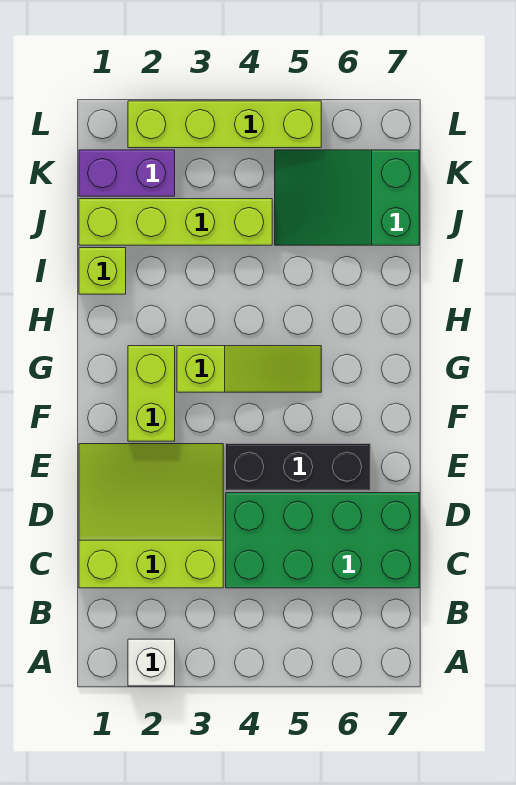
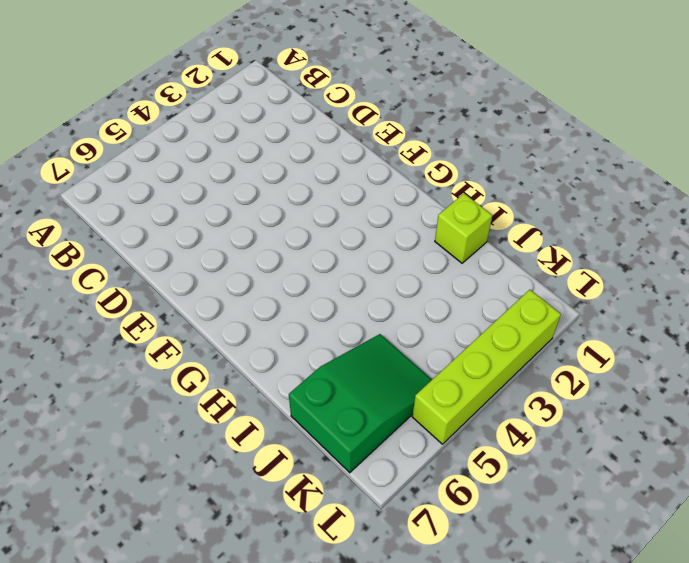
none -> white 1x1 brick [128,639,175,686]
none -> lime 3x3 slope [79,444,223,588]

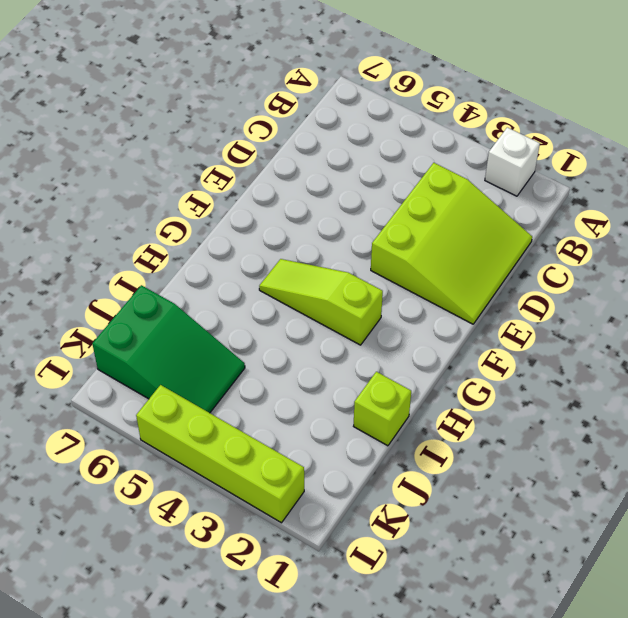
lime 3x3 slope [371,163,532,324] -> lime 3x3 slope turned to [79,444,223,588]
none -> green 2x4 brick [226,493,419,588]
none -> black 1x3 brick [226,444,370,490]

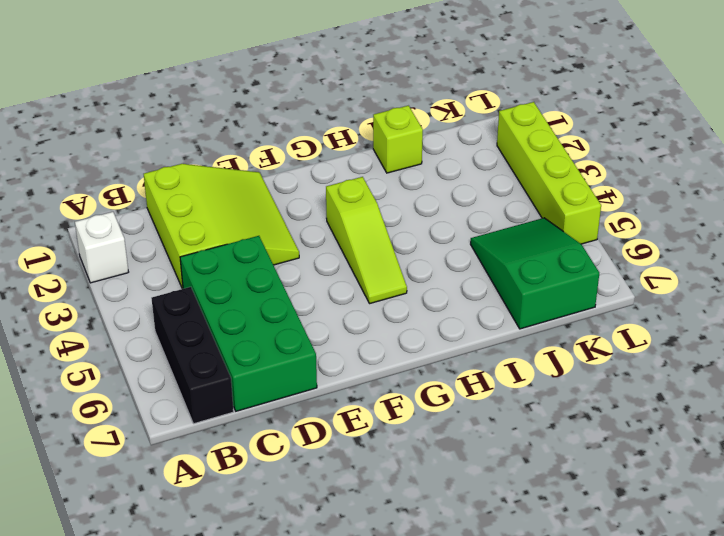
black 1x3 brick [152,287,234,424] -> black 1x3 brick moved to [226,444,370,490]
none -> lime 1x2 brick [128,346,175,441]
none -> lime 1x4 brick [79,199,272,245]

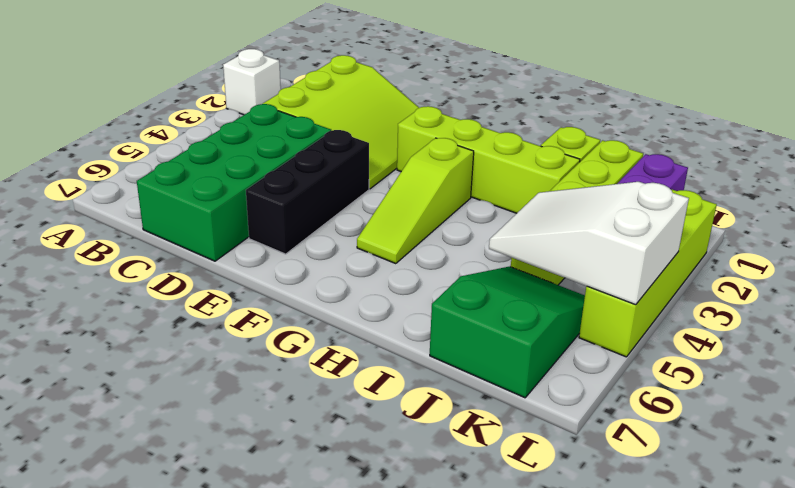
lime 1x4 brick [397,106,580,213] -> lime 1x2 brick [128,346,175,441]
white 2x3 slope [489,182,689,305] -> none

